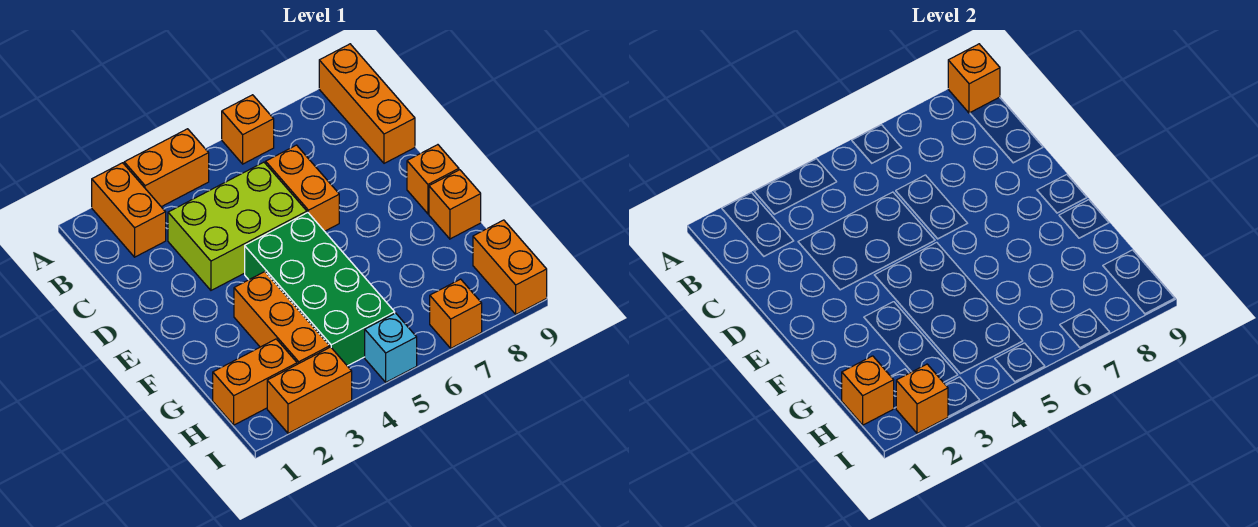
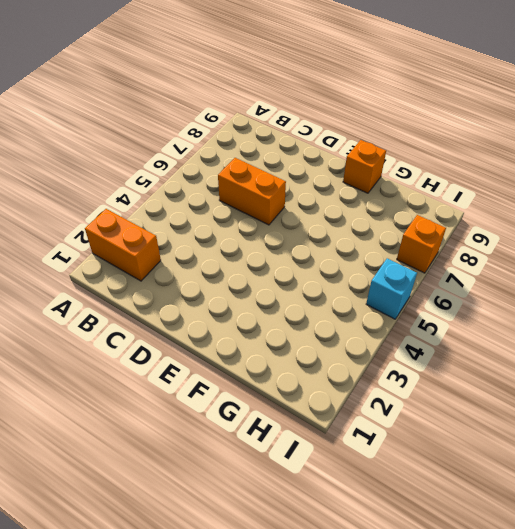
none -> orange 1x2 brick [124,129,209,207]
none -> orange 1x1 brick [222,95,274,164]
none -> orange 1x3 brick [319,44,415,163]

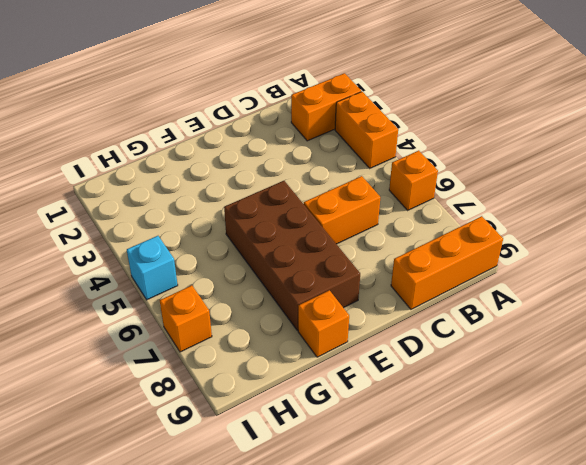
brown 2x4 brick [224,181,360,330] -> green 2x4 brick [245,213,395,366]
none -> lime 2x3 brick [168,162,307,290]
none -> orange 1x1 brick [407,145,459,214]
none -> orange 1x3 brick [234,272,330,364]

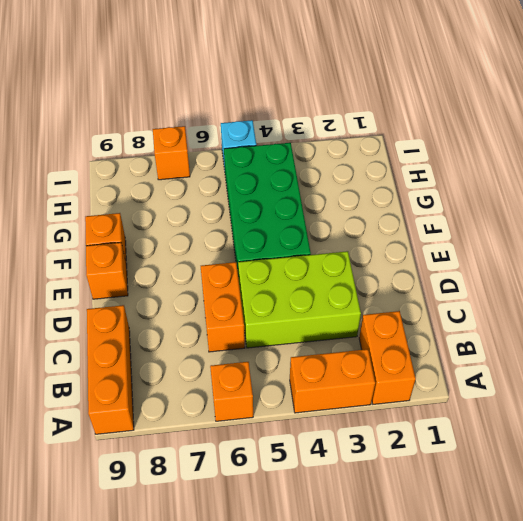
none -> orange 1x3 brick [234,272,330,364]
none -> orange 1x2 brick [213,339,297,425]
none -> orange 1x2 brick [473,220,547,314]

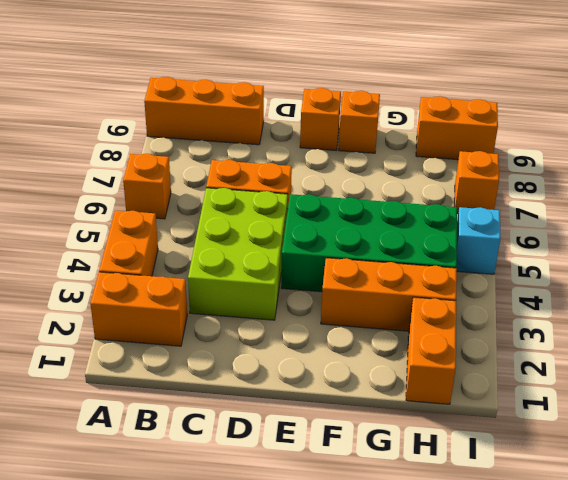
none -> orange 1x2 brick [267,347,352,433]
none -> orange 1x1 brick [948,44,1000,113]
none -> orange 1x1 brick [842,356,894,425]

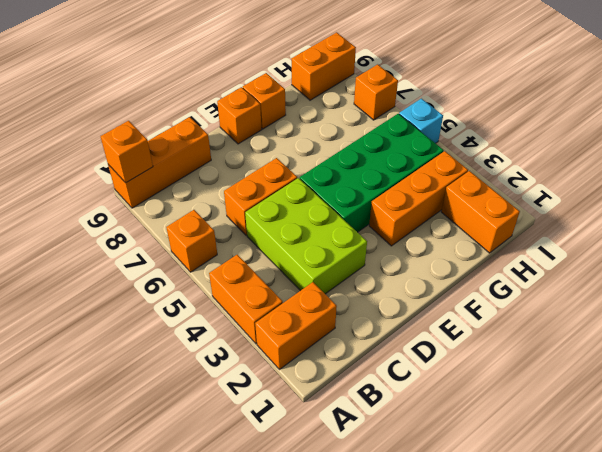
none -> orange 1x2 brick [267,347,352,433]
none -> orange 1x1 brick [842,356,894,425]
none -> orange 1x1 brick [896,364,948,433]

